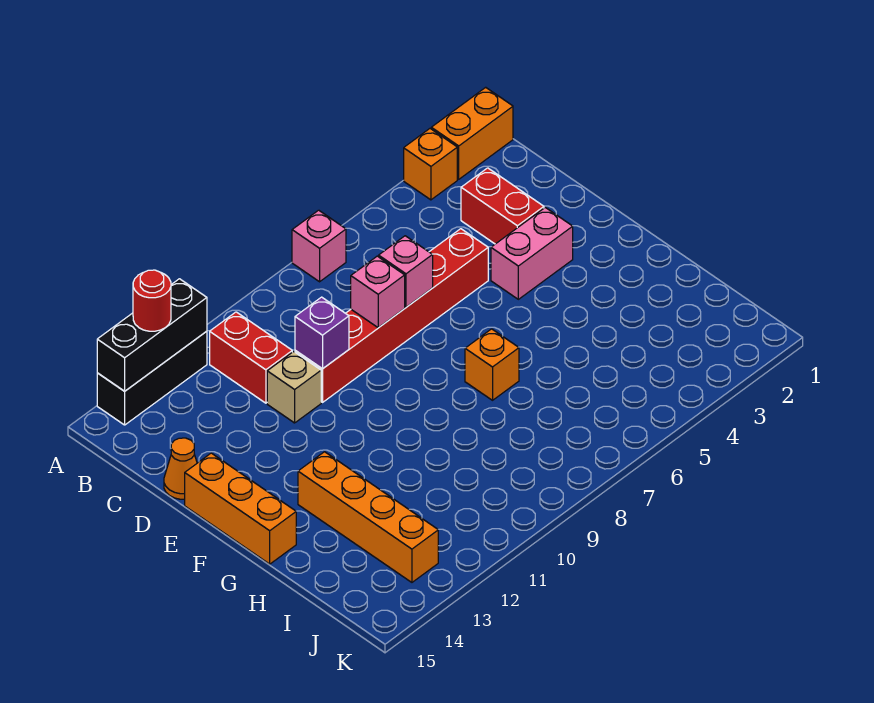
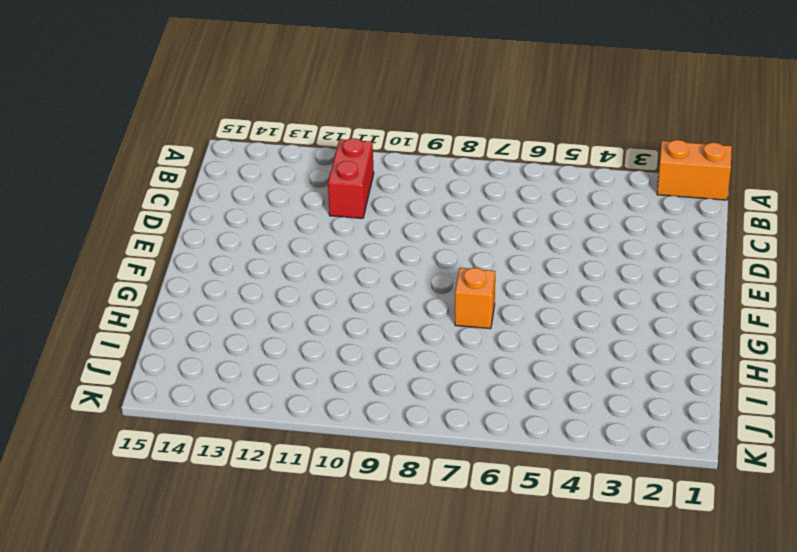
none -> orange 1x1 brick [404,129,457,200]
none -> pink 1x1 brick [292,210,346,282]
none -> black 1x3 brick [97,331,207,425]

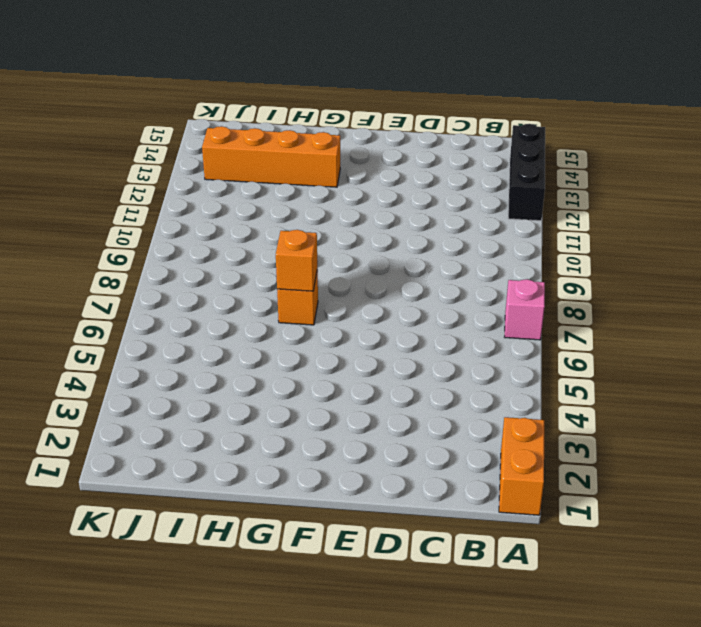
orange 1x1 brick [276,230,317,291] -> orange 1x1 brick moved to [404,129,457,200]
none -> red 1x2 brick [210,312,292,403]
none -> red 1x2 brick [461,168,544,244]
none -> red 1x6 brick [295,229,488,402]

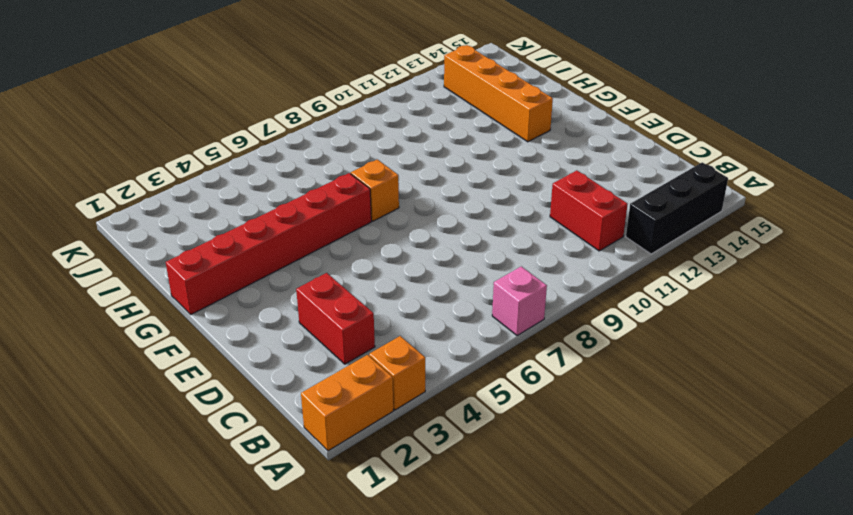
red 1x6 brick [166,173,371,314] -> red 1x6 brick moved to [295,229,488,402]
none -> tan 1x1 brick [267,352,321,423]
none -> orange 1x1 cone [164,438,197,499]
none -> pink 1x2 brick [491,207,573,299]

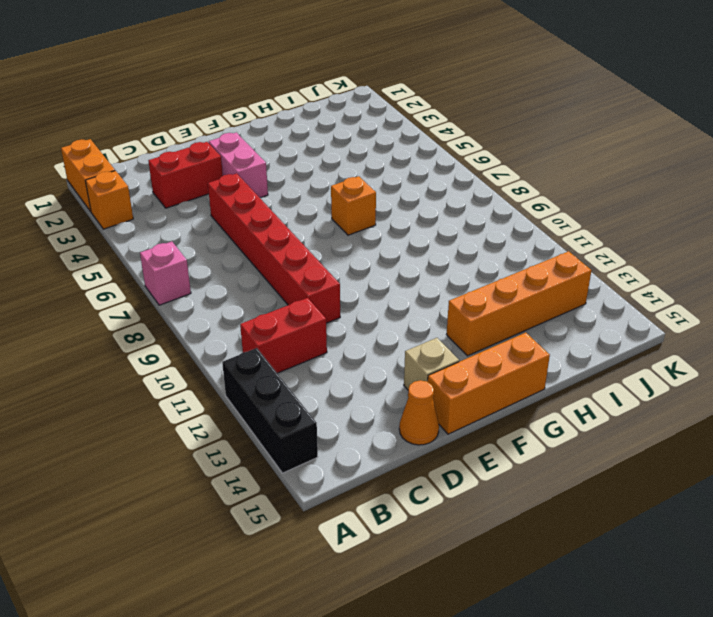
tan 1x1 brick [404,338,459,390] -> tan 1x1 brick moved to [267,352,321,423]
none -> black 1x3 brick [97,279,207,391]
none -> pink 1x1 brick [379,236,433,307]
none -> pink 1x1 brick [351,256,405,328]

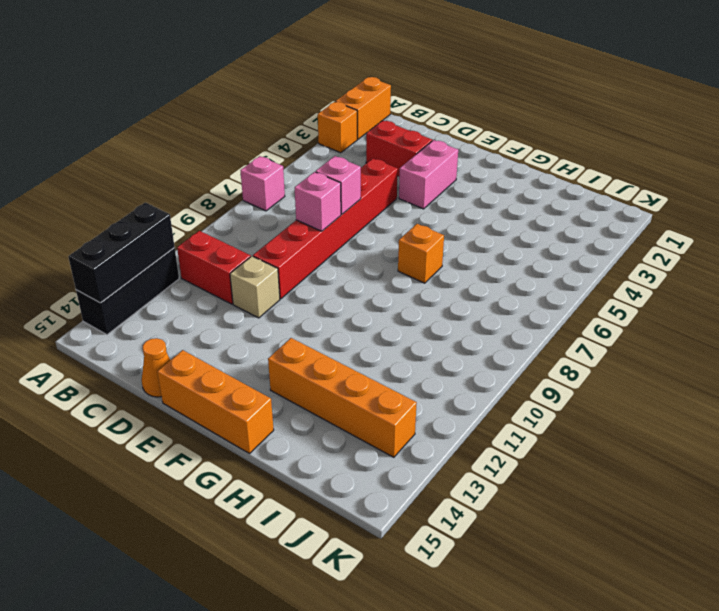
none -> purple 1x1 brick [295,297,349,369]
none -> red 1x1 round brick [133,270,171,331]

